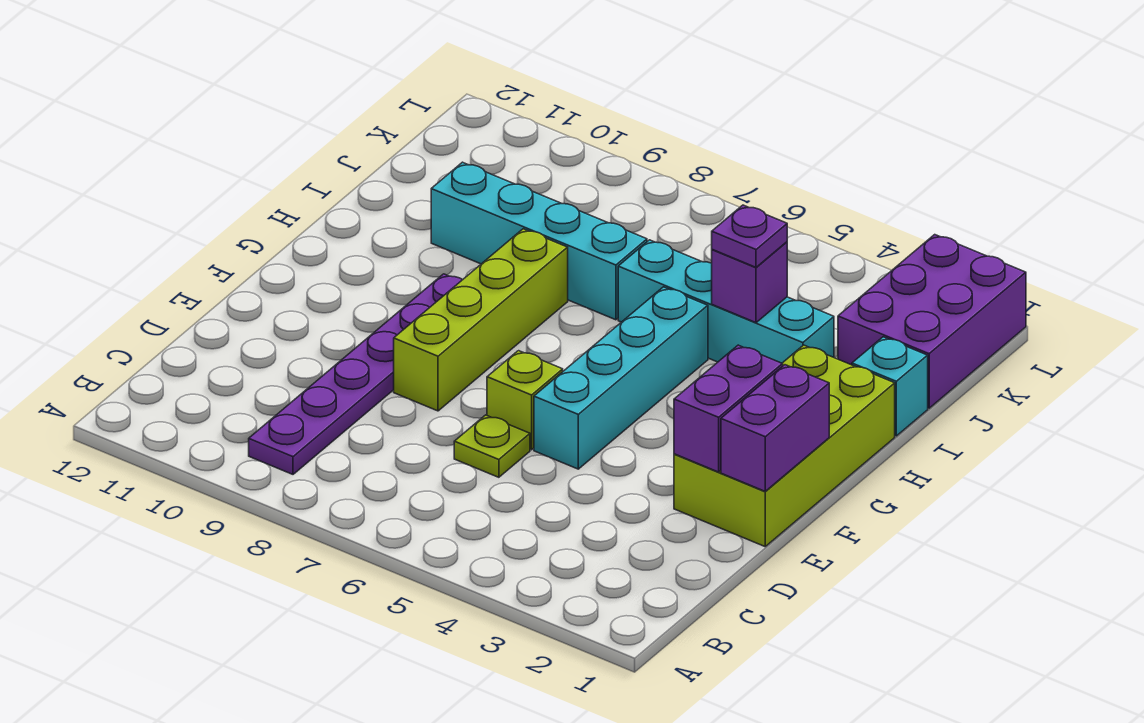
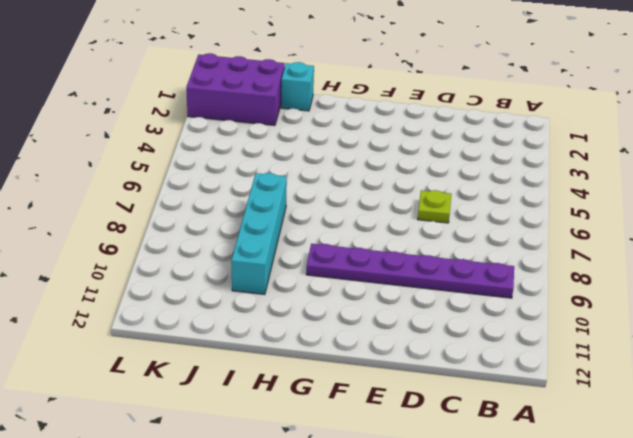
none -> lime 2x4 brick [674,345,895,546]
none -> cyan 1x4 brick [534,287,708,469]
none -> lime 1x1 brick [487,351,563,450]

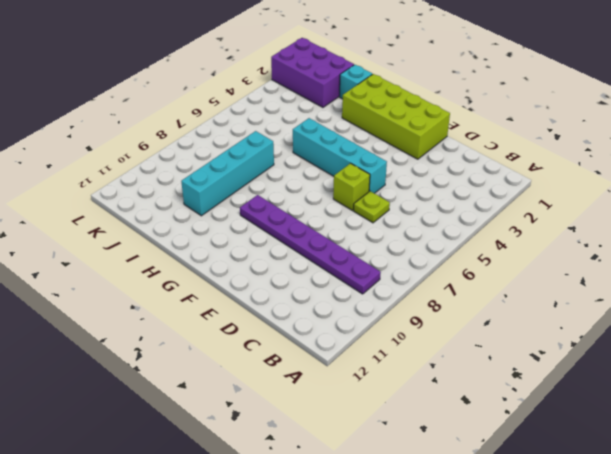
none -> lime 1x4 brick [394,229,568,411]
none -> cyan 1x4 brick [618,240,834,363]
none -> purple 1x2 brick [721,365,829,491]

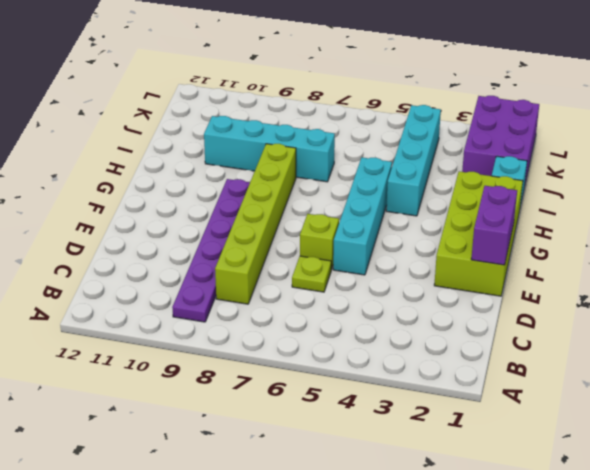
lime 1x6 brick [215,144,296,304] -> lime 1x4 brick [394,229,568,411]
cyan 1x4 brick [386,105,441,216] -> cyan 1x4 brick turned to [618,240,834,363]
none -> purple 1x2 brick [674,345,783,472]
none -> purple 1x1 brick [712,242,787,323]
none -> purple 1x1 plate [712,205,787,267]

